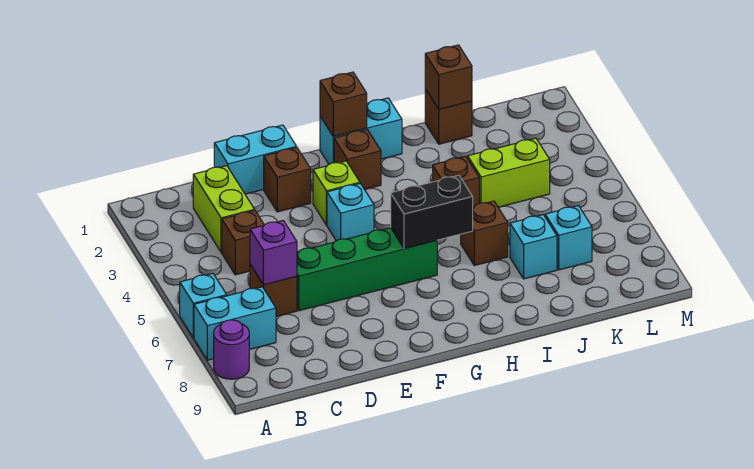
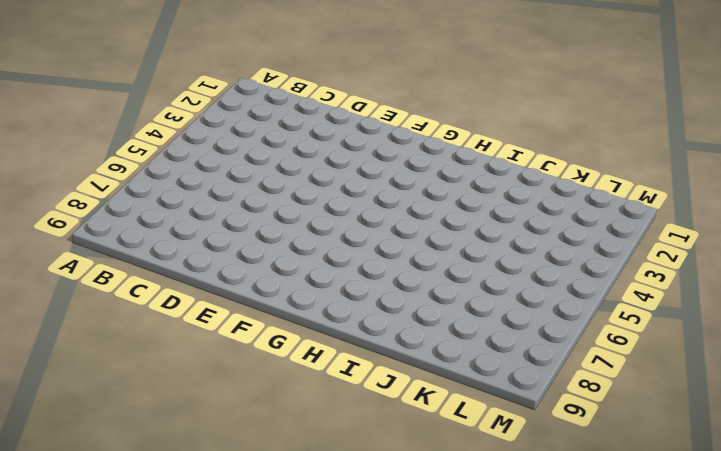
none -> cyan 1x1 brick [180,274,227,338]
none -> cyan 1x2 brick [194,287,276,360]
none -> purple 1x1 round brick [214,320,249,379]

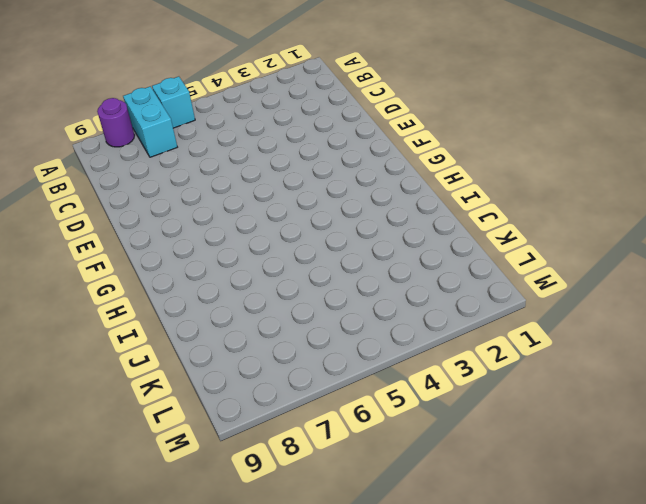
none -> lime 1x2 brick [193,166,255,252]
none -> brown 1x1 brick [222,211,264,275]
none -> brown 1x1 brick [250,264,297,317]

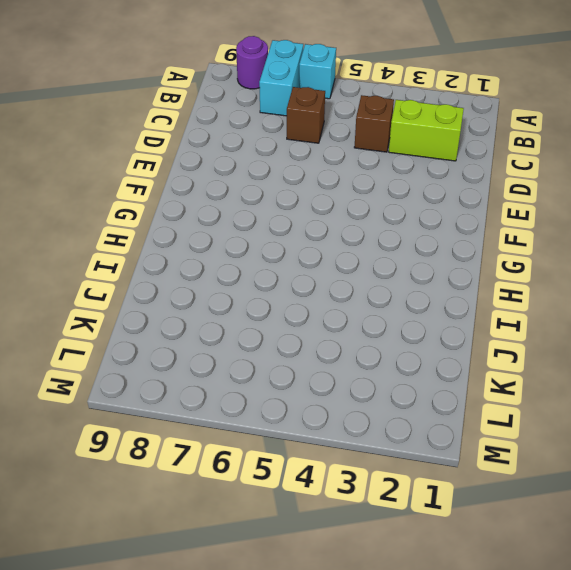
none -> cyan 1x2 brick [214,125,296,194]
none -> green 1x4 brick [297,228,437,311]
none -> brown 1x1 brick [264,148,311,212]

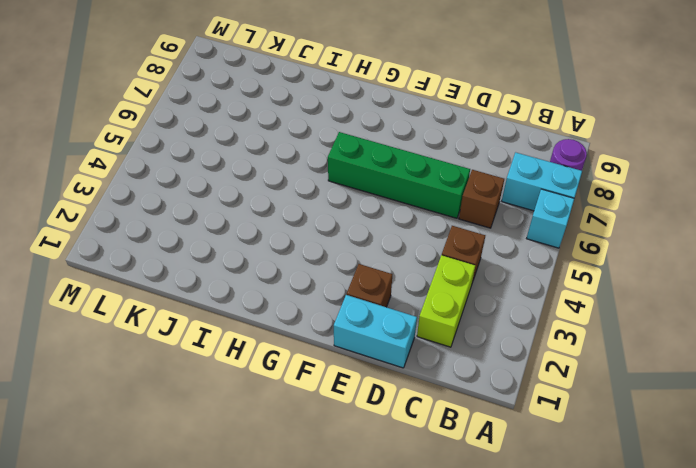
none -> lime 1x1 brick [313,161,360,225]
none -> cyan 1x1 brick [327,183,374,241]
none -> cyan 1x2 brick [320,98,402,164]

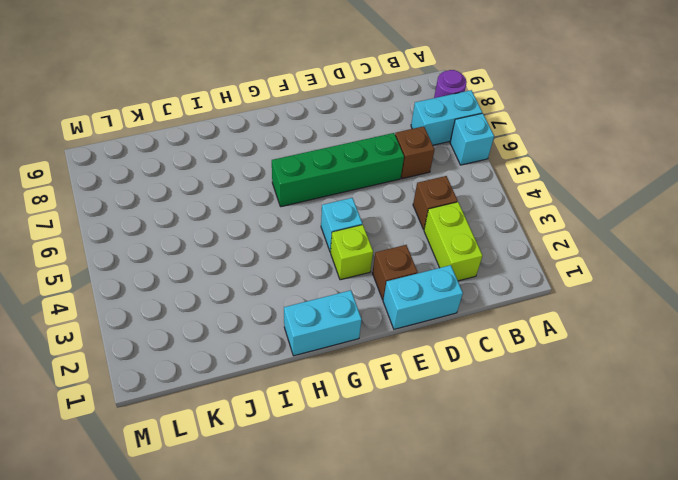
none -> brown 1x1 brick [334,130,381,189]
none -> brown 1x1 brick [433,156,479,206]
none -> brown 1x1 brick [461,201,508,266]

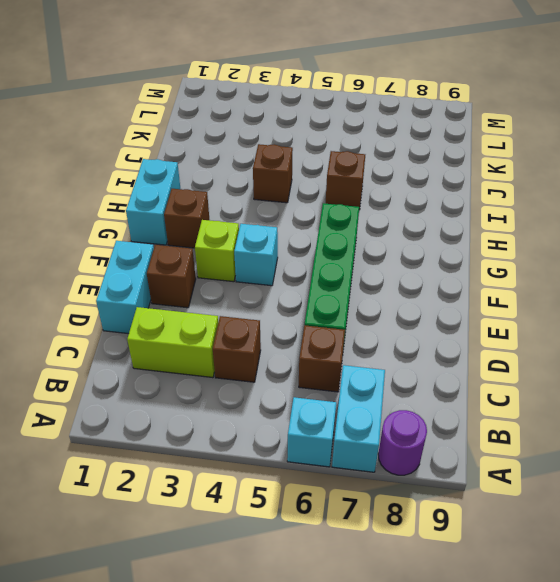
none -> brown 1x1 brick [425,89,472,144]
none -> lime 1x2 brick [468,138,550,208]
none -> cyan 1x1 brick [510,215,557,279]

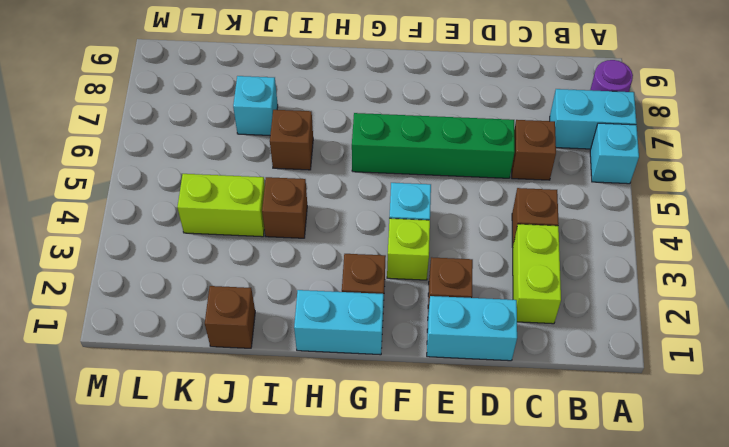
none -> cyan 1x1 brick [545,206,592,270]
none -> purple 1x1 brick [250,221,297,285]
none -> brown 1x1 brick [320,72,367,137]

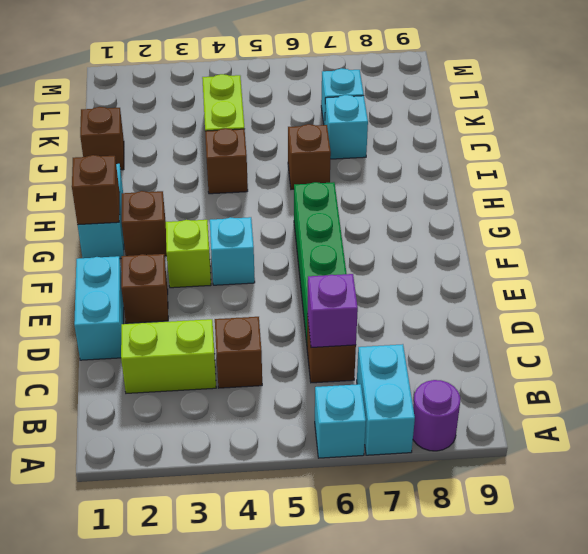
none -> black 1x2 brick [391,175,473,249]
none -> brown 1x1 brick [425,45,472,109]

